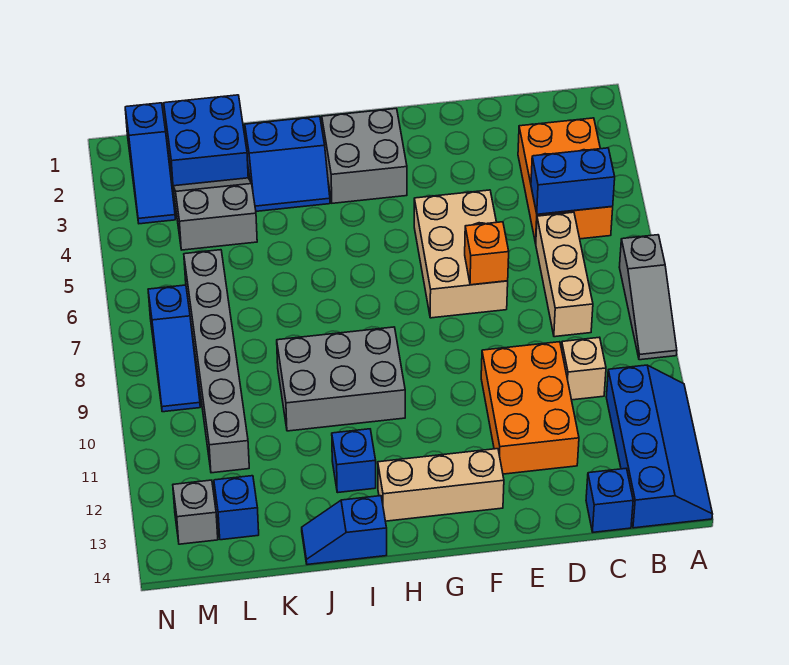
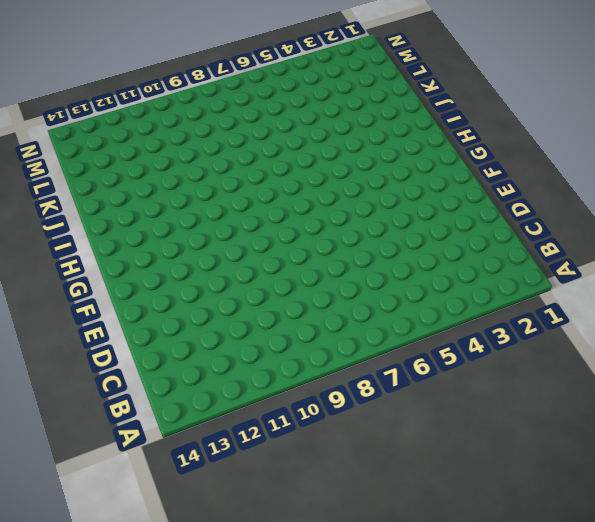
none -> grey 1x3 slope [619,235,677,360]
none -> blue 2x4 slope [606,365,713,528]
none -> orange 2x3 brick [518,118,613,243]

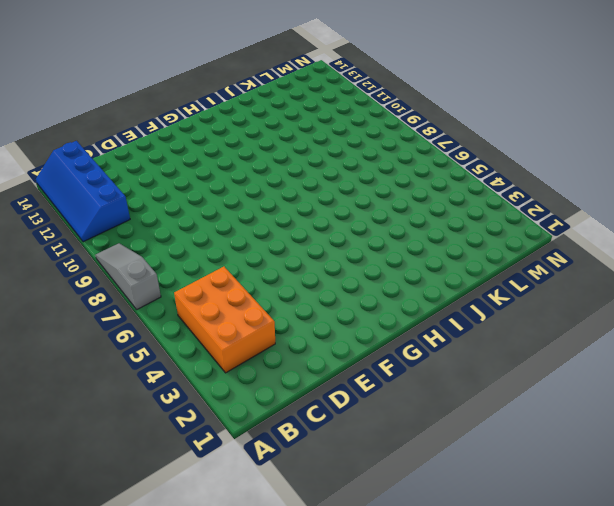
none -> tan 1x3 brick [536,212,593,337]
none -> tan 1x1 brick [562,337,606,400]
none -> blue 1x1 brick [586,469,633,532]

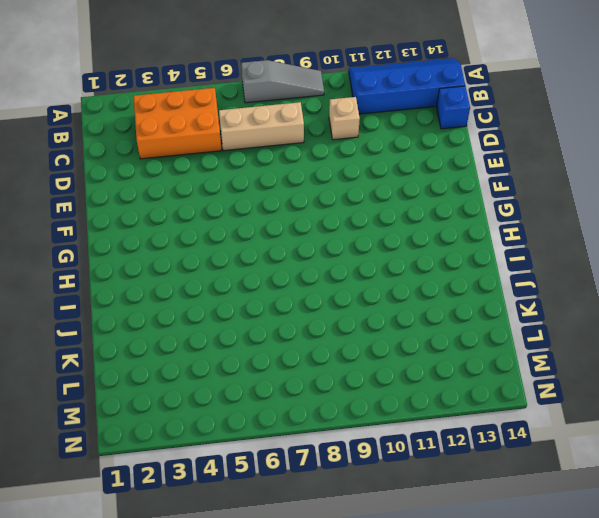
none -> orange 2x3 brick [481,342,579,474]
none -> tan 2x3 brick [414,190,508,318]
none -> tan 1x3 brick [378,449,504,521]

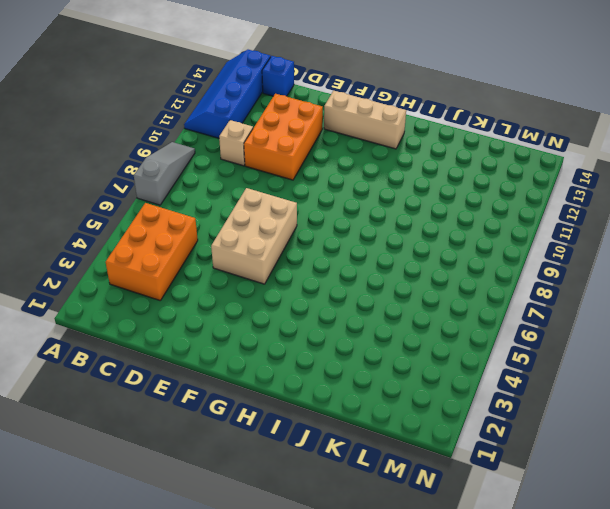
none -> tan 1x3 brick [536,212,593,337]
none -> grey 2x2 brick [322,109,407,203]
none -> grey 2x3 brick [277,327,405,431]

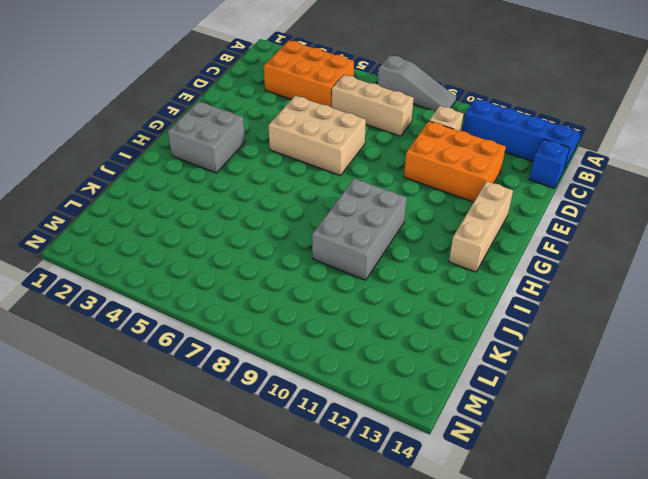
none -> blue 2x2 slope [245,116,330,211]
none -> blue 1x1 brick [332,429,376,493]
none -> blue 1x2 slope [302,496,387,565]

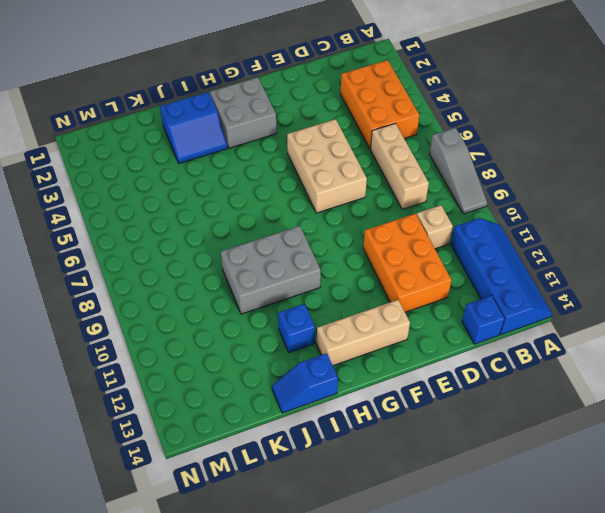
none -> blue 2x2 brick [164,95,248,186]
none -> grey 2x2 slope [173,178,257,250]
none -> grey 1x6 brick [184,250,249,473]

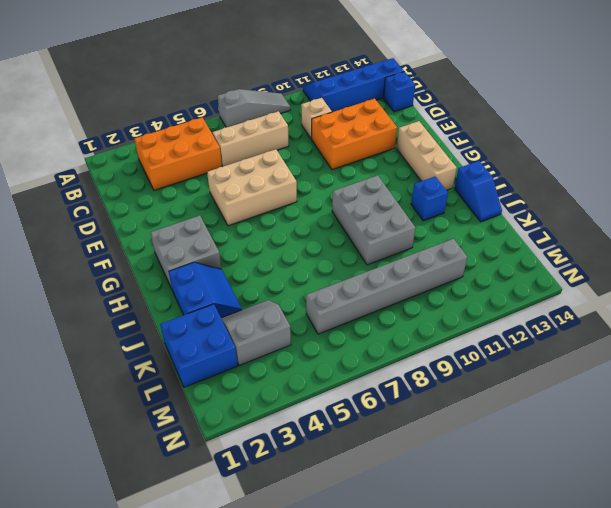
grey 2x2 slope [221,300,291,365] -> grey 2x2 slope turned to [173,178,257,250]
none -> blue 1x1 brick [214,476,259,540]
none -> blue 1x3 slope [125,103,175,224]
none -> blue 1x3 slope [148,285,200,412]

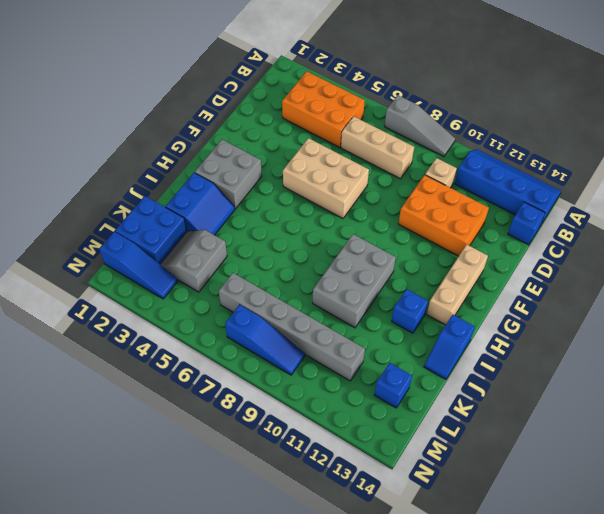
none -> grey 1x1 brick [173,480,218,544]
none -> blue 1x2 brick [531,148,615,214]
none -> orange 1x1 brick [465,222,509,285]

